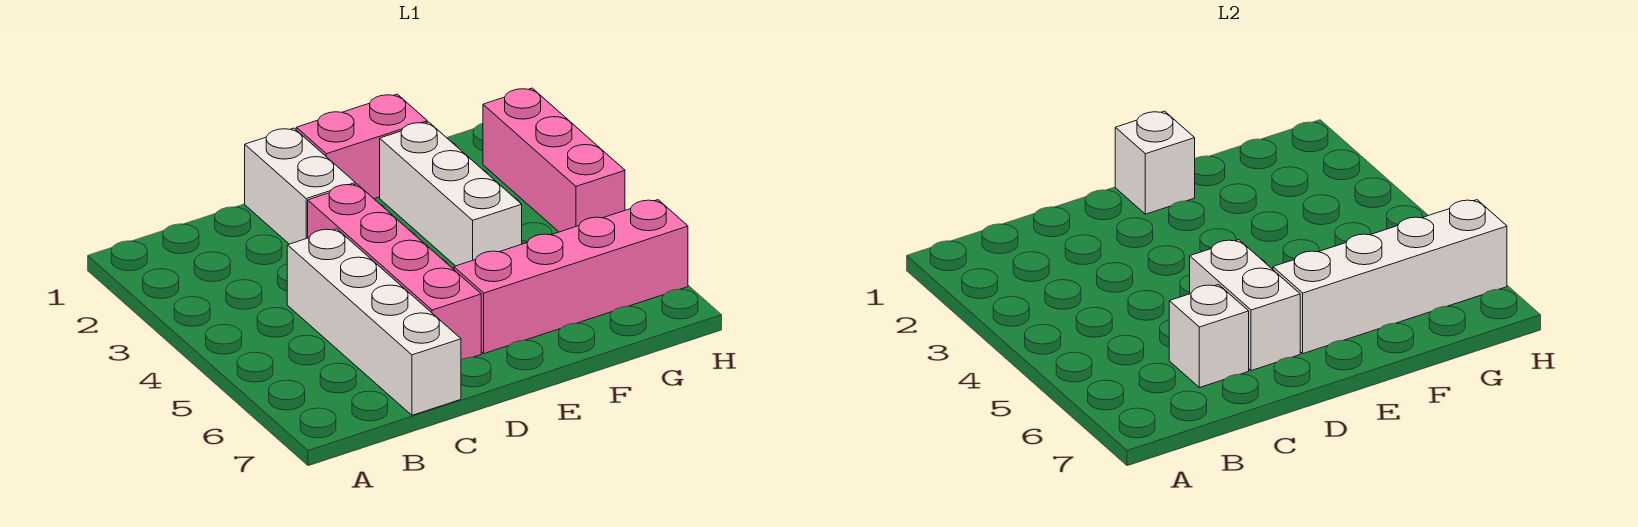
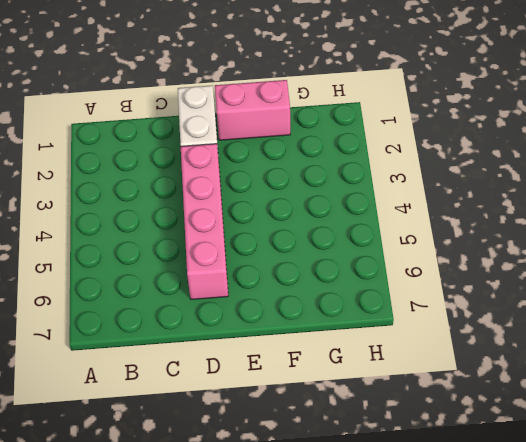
none -> white 1x4 brick [287,229,461,415]
none -> pink 1x4 brick [454,200,688,354]

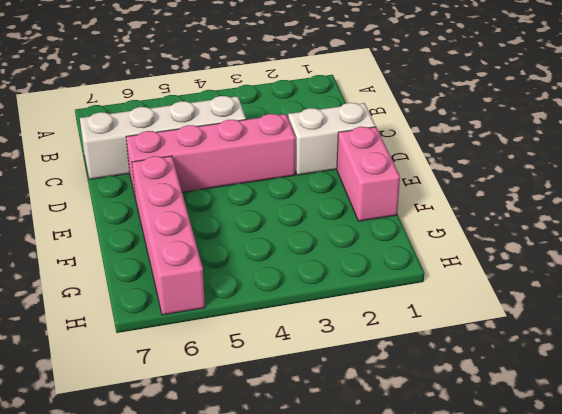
none -> white 1x3 brick [380,122,522,266]
none -> pink 1x3 brick [483,88,625,232]

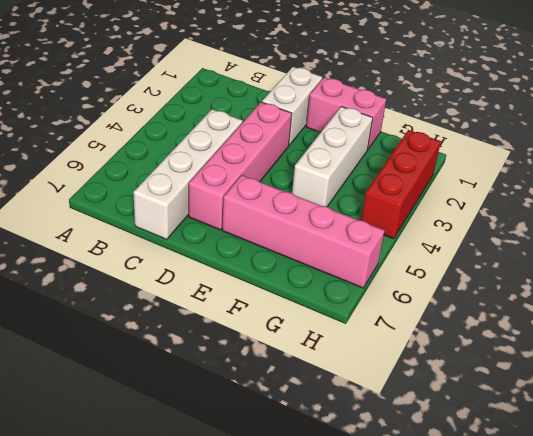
red 1x3 brick [361,130,441,239] -> pink 1x3 brick [483,88,625,232]
none -> white 1x1 brick [1169,285,1249,388]
none -> white 1x2 brick [1190,240,1300,371]

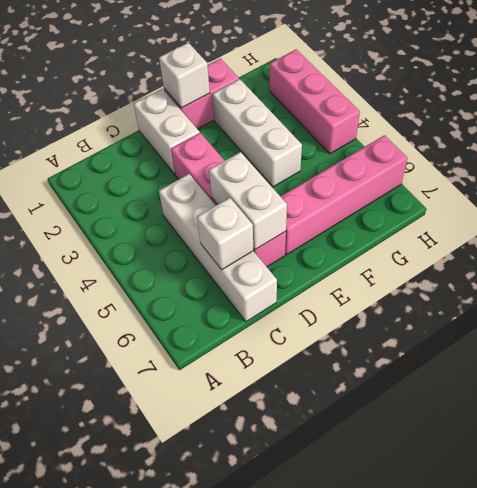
none -> white 1x4 brick [1273,200,1507,354]

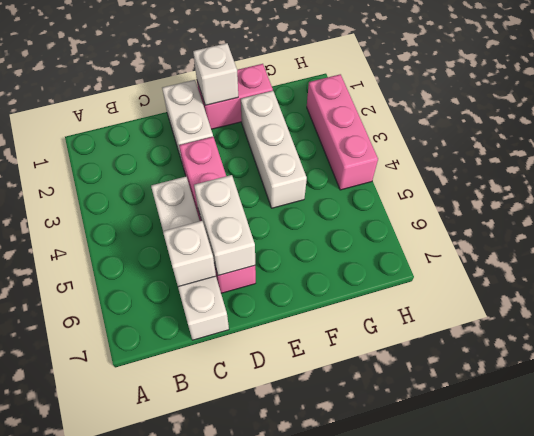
none -> pink 1x4 brick [454,200,688,354]
none -> white 1x4 brick [1273,200,1507,354]

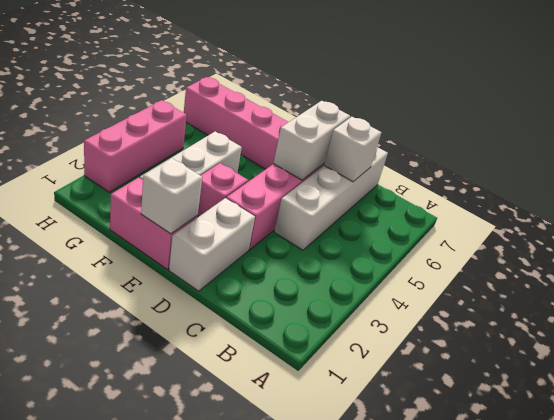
pink 1x1 brick [197,163,248,217] -> none
none -> white 1x4 brick [1273,200,1507,354]

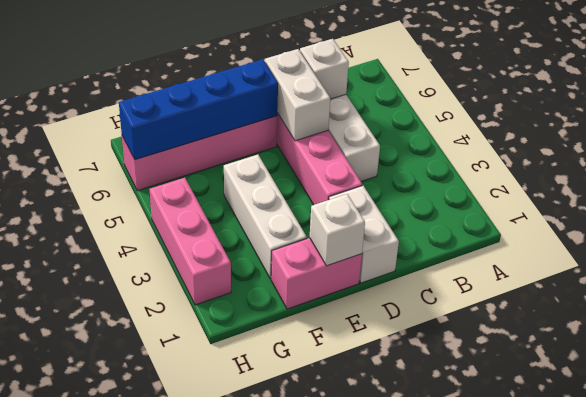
blue 1x4 brick [119,59,278,160] -> white 1x4 brick [1273,200,1507,354]

